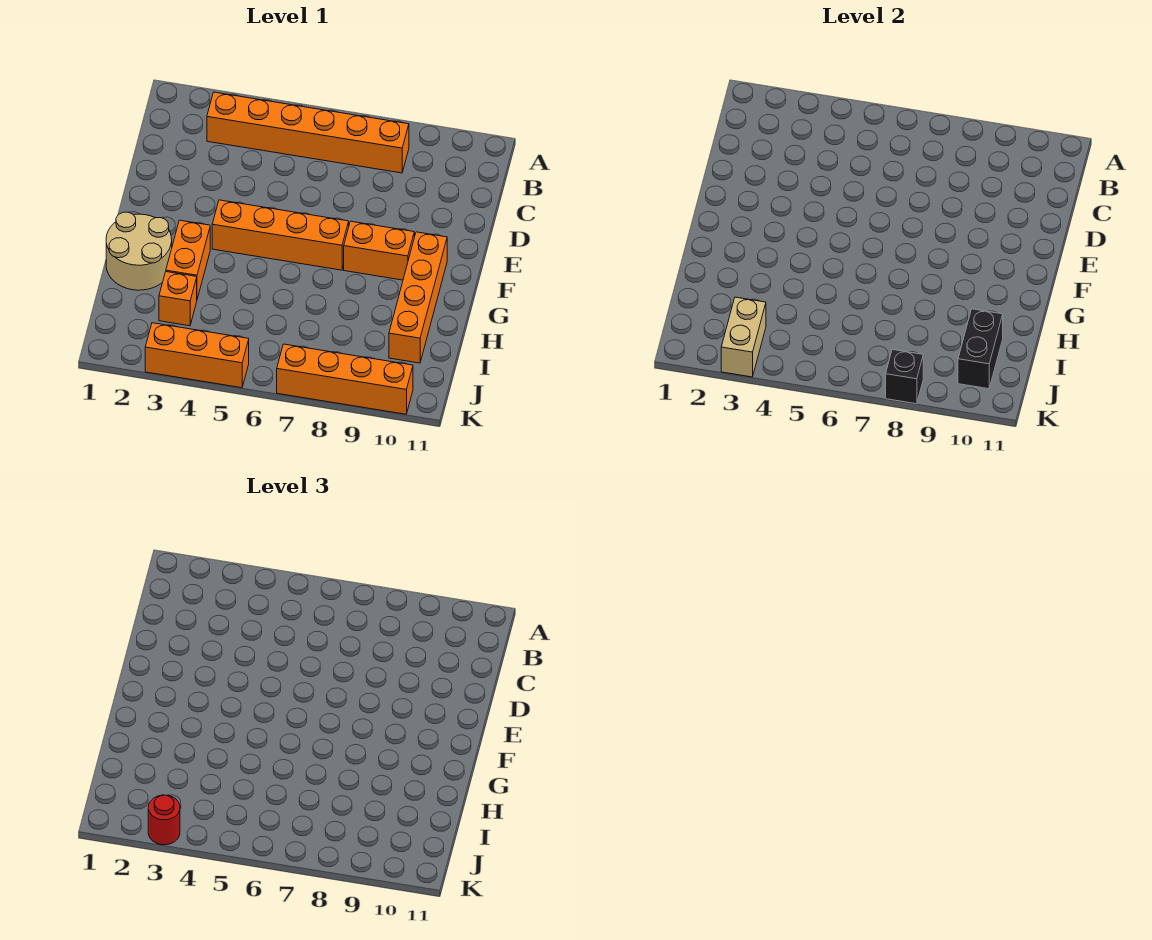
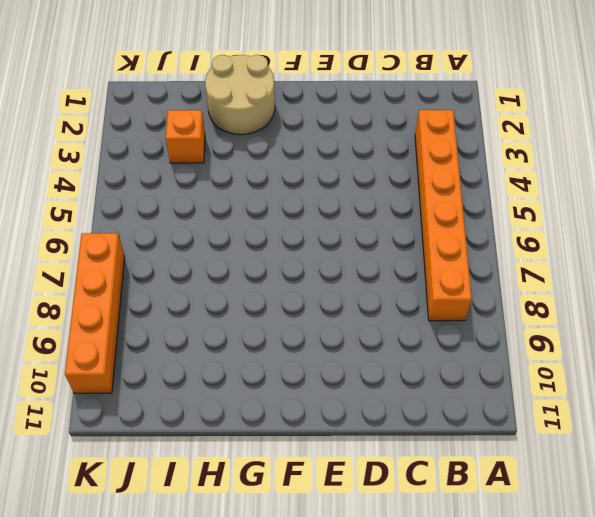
none -> orange 1x4 brick [212,200,349,270]
none -> orange 1x2 brick [344,221,414,280]
none -> orange 1x4 brick [389,232,447,363]

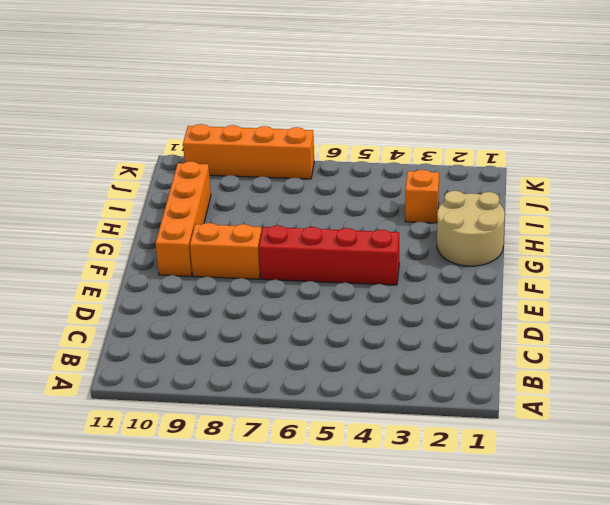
red 1x4 brick [259,225,399,285] -> orange 1x4 brick [212,200,349,270]
none -> orange 1x6 brick [207,92,409,173]
none -> orange 1x2 brick [166,220,210,299]
none -> orange 1x3 brick [145,323,249,388]

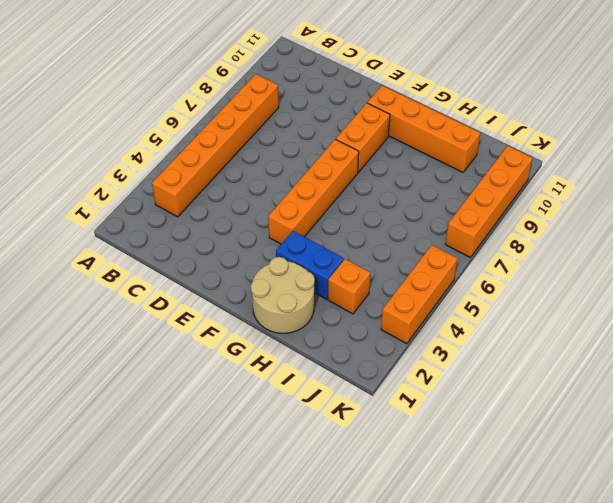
blue 1x2 brick [276,231,344,299] -> orange 1x2 brick [166,220,210,299]
none -> black 1x2 brick [958,309,1003,389]
none -> tan 1x2 brick [721,297,766,377]
none -> black 1x1 brick [886,349,923,404]

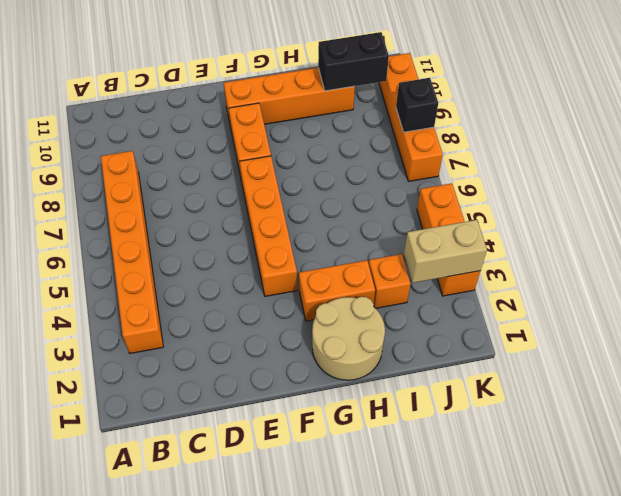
none -> red 1x1 round brick [148,795,180,845]

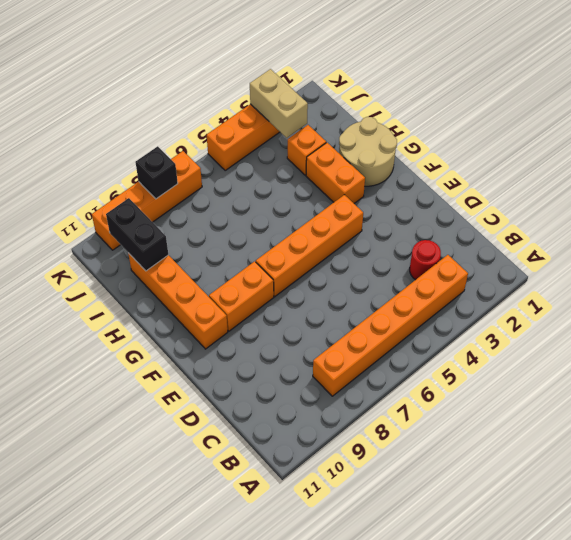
red 1x1 round brick [410,240,441,280] -> red 1x1 round brick moved to [148,795,180,845]

